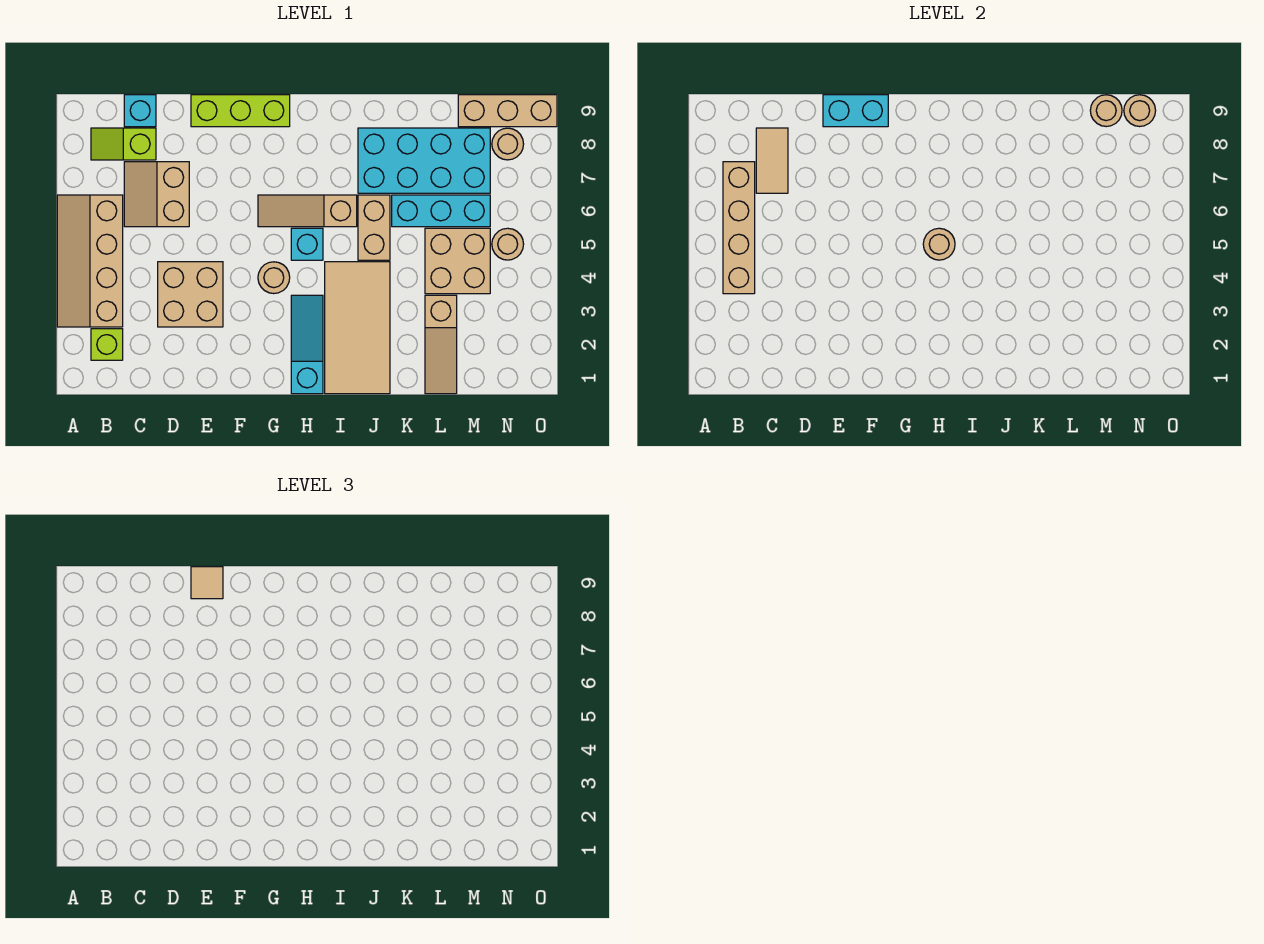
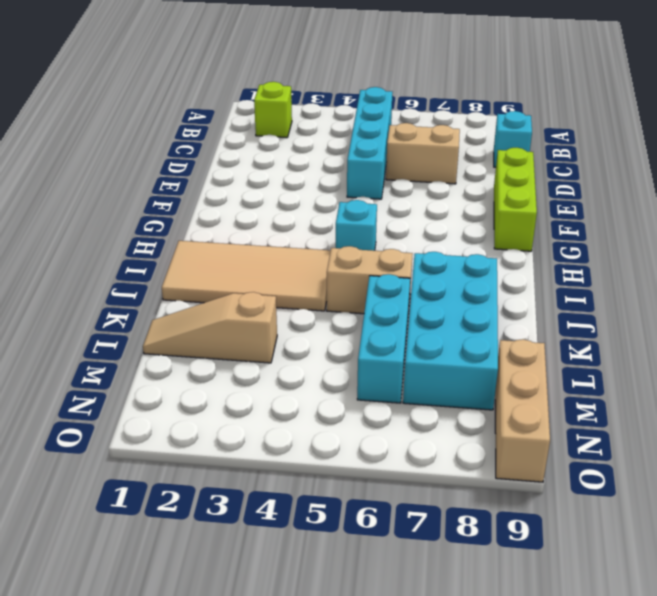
cyan 1x4 brick [347,87,392,199] -> tan 2x4 slope [57,195,123,327]
none -> lime 1x2 slope [91,128,156,160]
none -> tan 2x2 brick [158,262,223,327]
none -> tan 1x1 round brick [258,262,290,294]

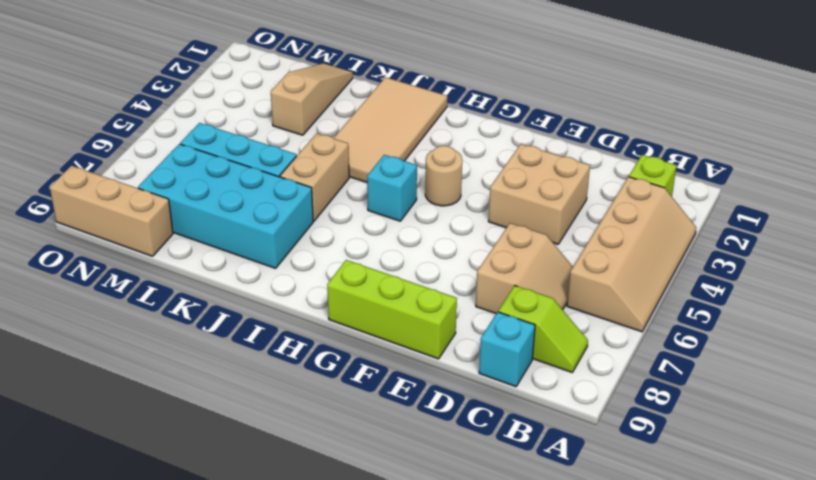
none -> tan 1x3 slope [258,195,357,227]
none -> cyan 1x3 slope [291,295,323,394]
none -> tan 2x2 brick [425,228,490,294]

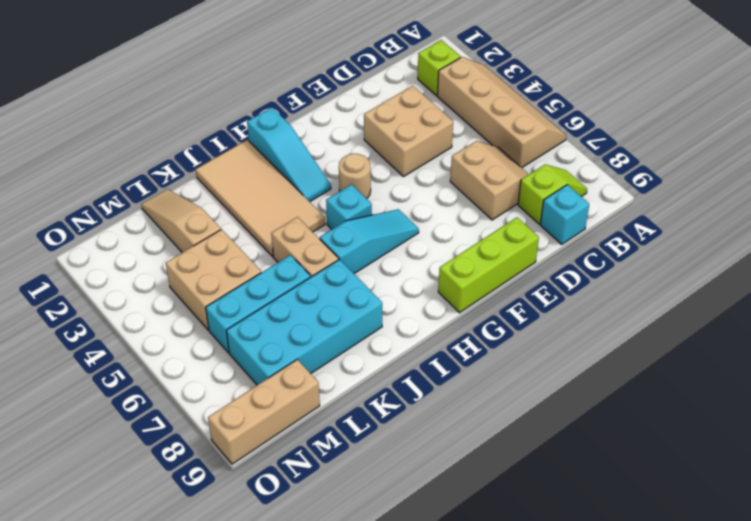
cyan 1x3 slope [320,209,419,274] -> tan 1x3 slope [258,195,357,227]
none -> tan 1x1 round brick [492,228,524,260]
none -> tan 1x1 round brick [492,128,524,160]
none -> tan 1x4 brick [723,162,755,294]

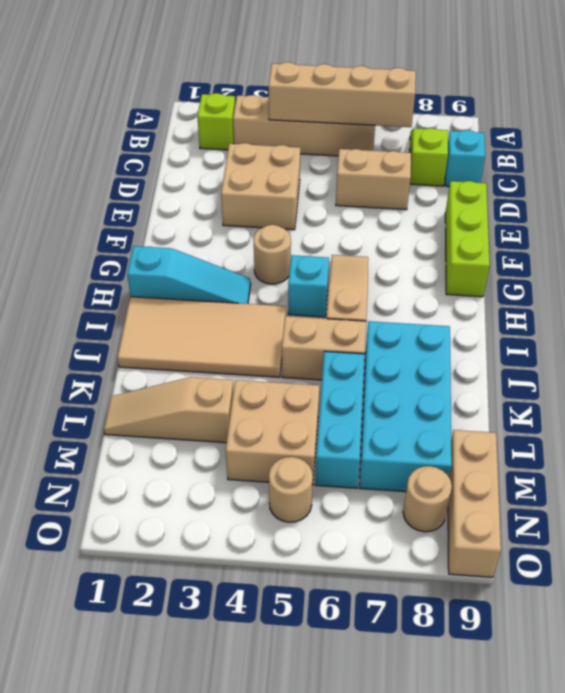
none -> tan 1x2 tile [756,128,788,193]
none -> cyan 1x2 brick [823,95,888,127]
none -> tan 1x1 round brick [923,228,955,260]

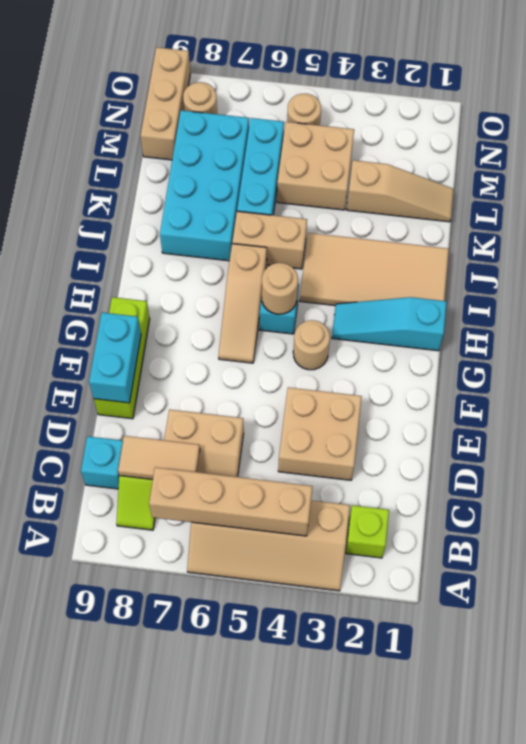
none -> tan 1x1 round brick [1090,95,1122,127]
none -> tan 1x1 round brick [1124,95,1156,127]
none -> tan 1x1 tile [191,567,223,599]

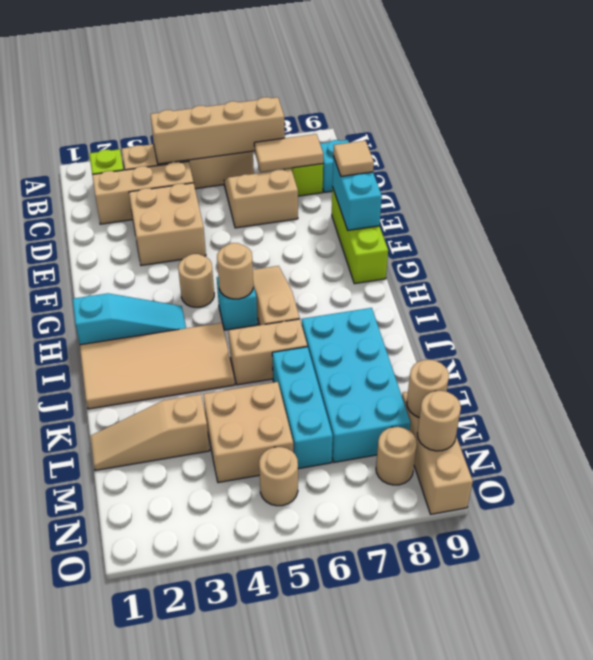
tan 1x3 brick [92,161,194,224] -> none

